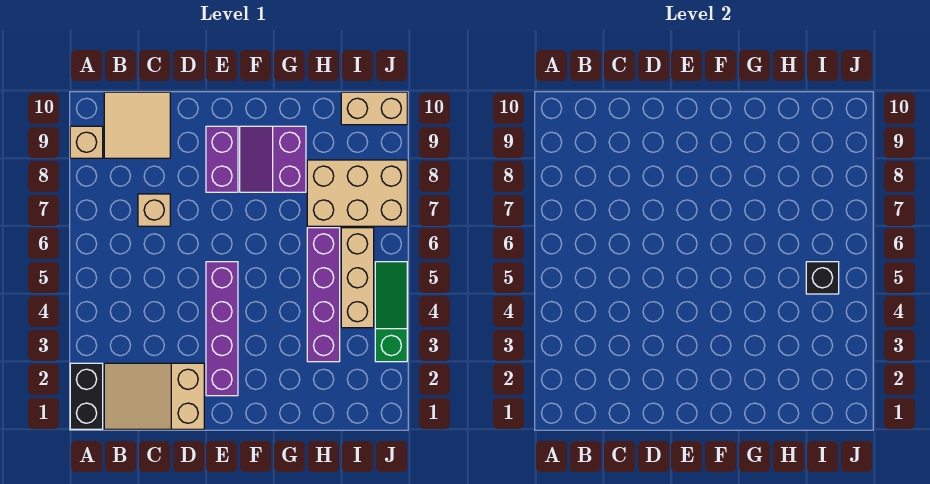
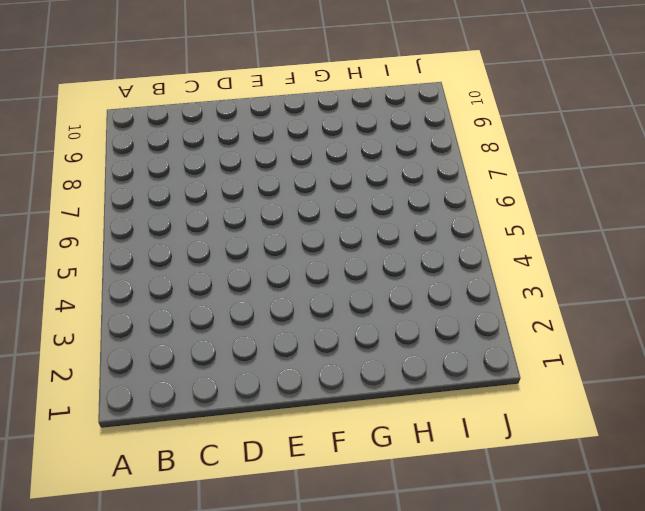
none -> black 1x2 brick [70,363,103,429]
none -> tan 1x1 brick [70,126,103,158]
none -> tan 2x3 slope [104,363,204,429]

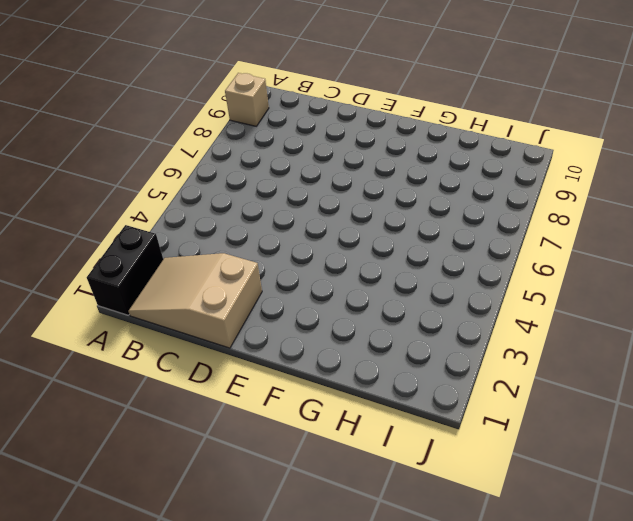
none -> tan 2x2 tile [104,92,170,158]
none -> tan 1x1 brick [138,194,170,226]
none -> purple 1x4 brick [206,262,238,396]

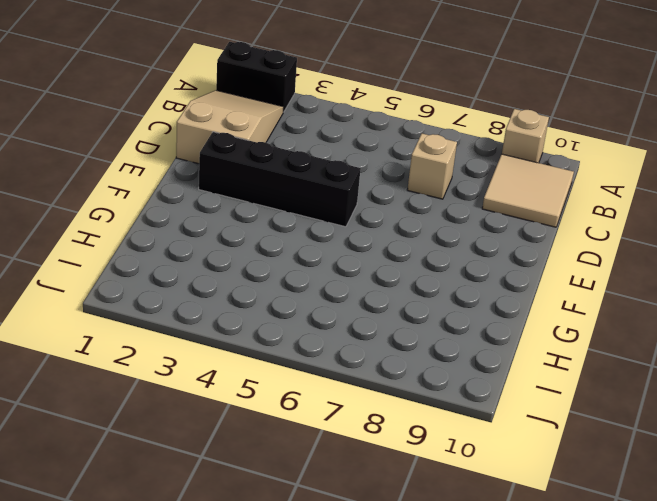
black 1x4 brick [199,132,361,227] -> purple 1x4 brick [206,262,238,396]
none -> purple 1x2 brick [206,126,238,192]
none -> purple 2x2 slope [240,126,306,192]
none -> purple 1x4 brick [307,228,340,362]

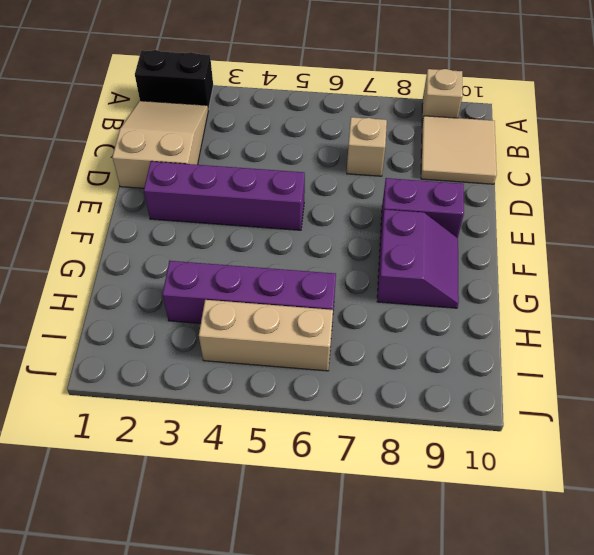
purple 2x2 slope [377,209,459,308] -> purple 2x2 slope turned to [240,126,306,192]
none -> tan 2x3 brick [307,160,407,226]
none -> tan 1x2 brick [341,92,407,125]
none -> green 1x3 slope [375,262,407,362]

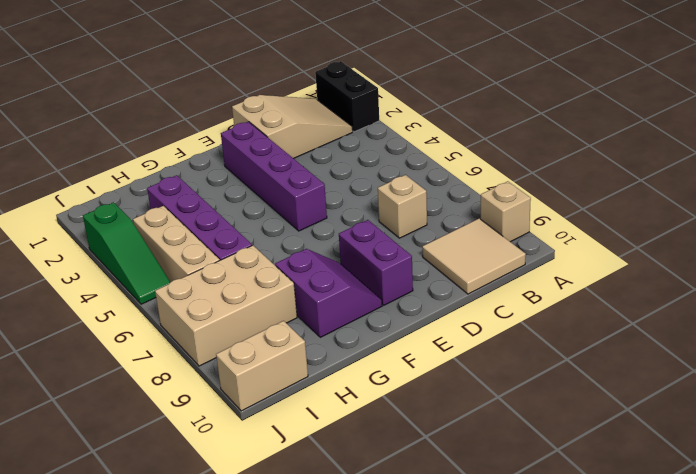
none -> black 1x1 brick [806,262,839,294]

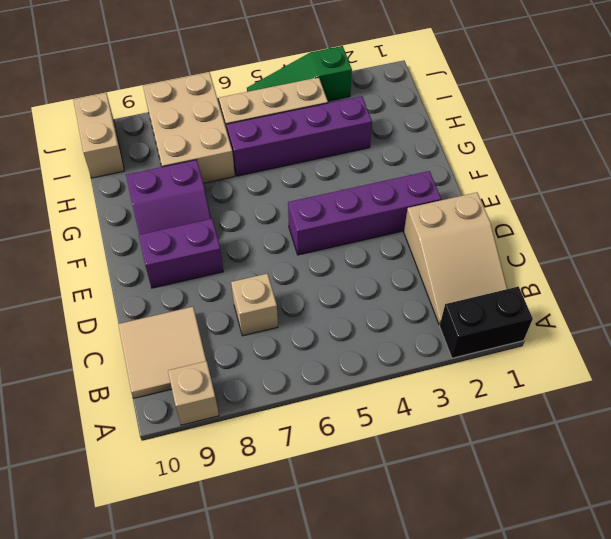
none -> black 1x1 brick [806,262,839,294]

